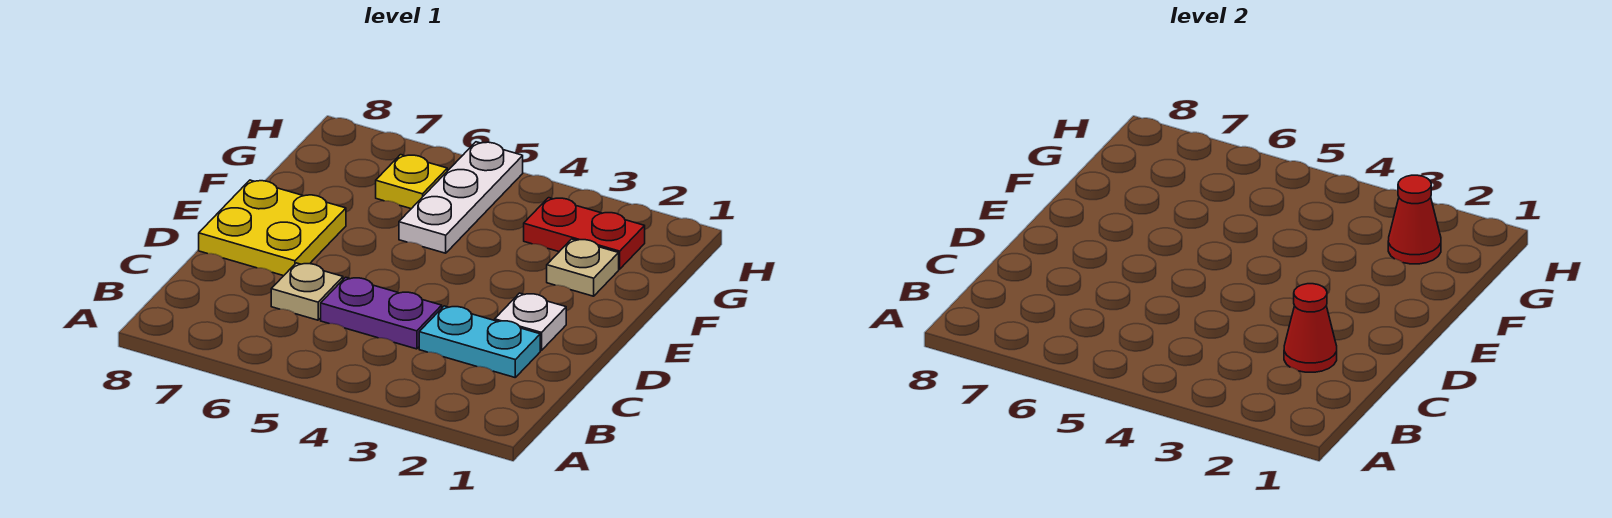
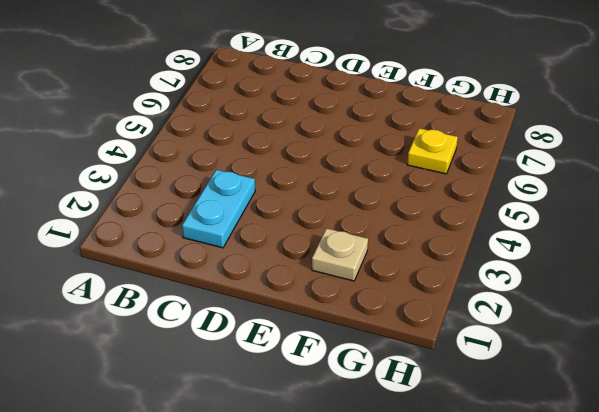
none -> purple 1x2 plate [321,277,442,349]
none -> tan 1x1 plate [271,263,343,320]

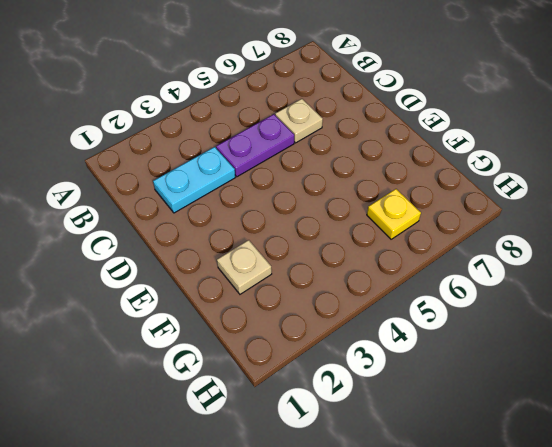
none -> white 1x1 plate [495,293,566,351]
none -> yellow 2x2 plate [199,180,346,276]

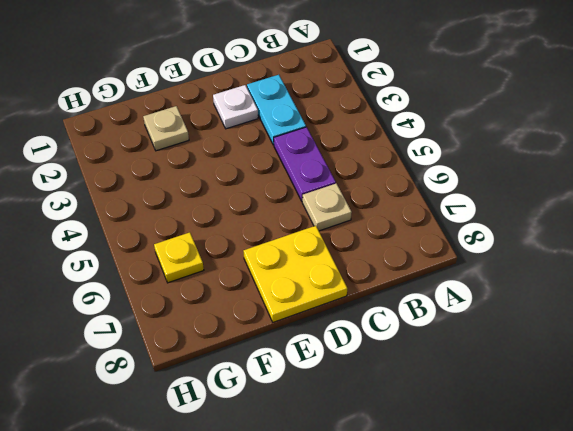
none -> white 1x3 plate [399,142,523,253]
none -> red 1x2 plate [524,198,645,269]

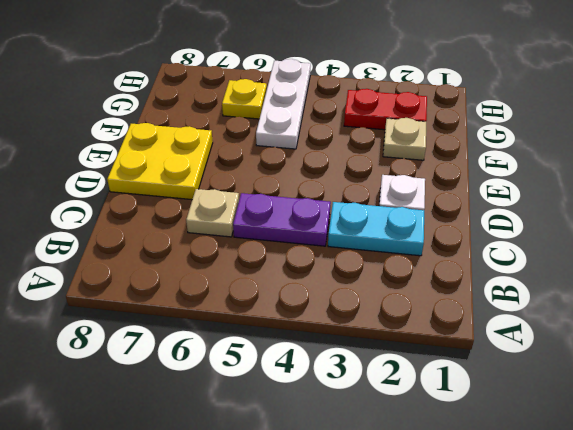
none -> red 1x1 cone [1284,284,1337,372]
none -> red 1x1 cone [1388,175,1441,264]

